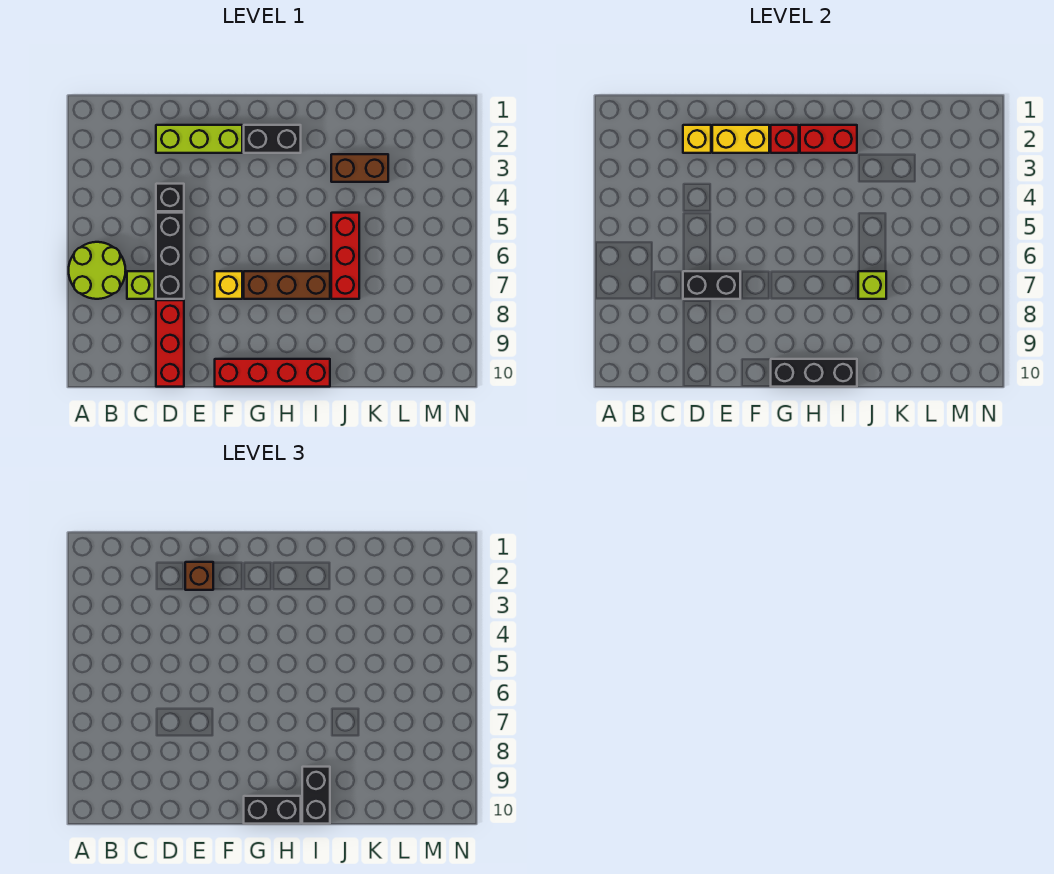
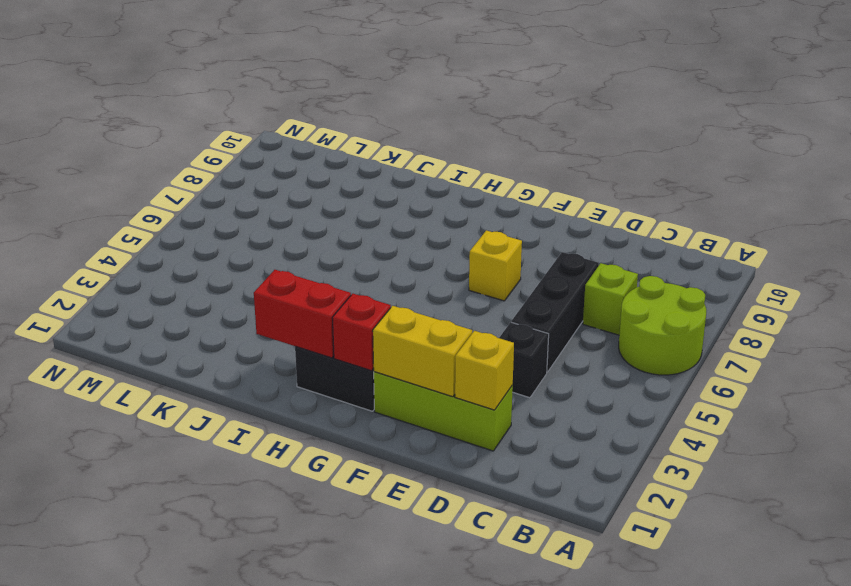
none -> red 1x3 brick [156,300,184,387]
none -> red 1x4 brick [215,359,330,387]
none -> brown 1x3 brick [244,271,330,299]

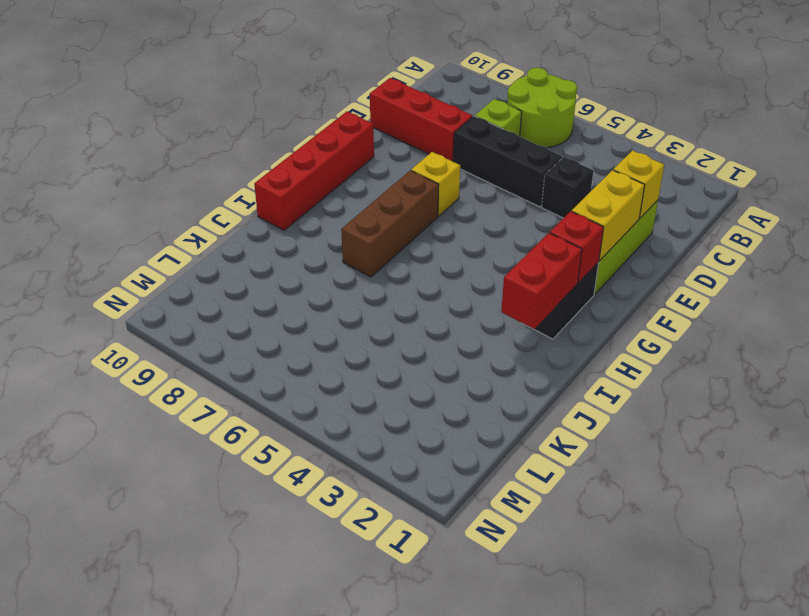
none -> brown 1x2 brick [331,154,388,182]
none -> red 1x3 brick [331,213,359,299]
none -> black 1x2 brick [683,271,740,299]

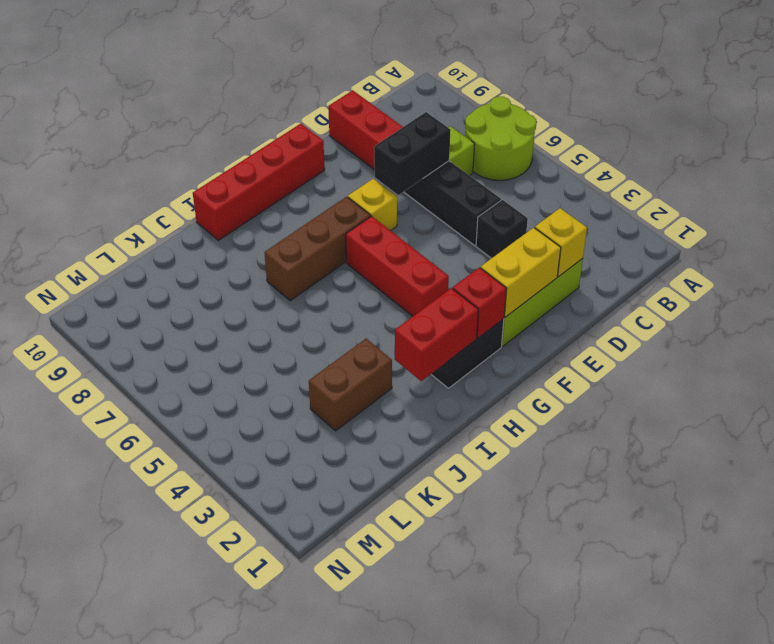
red 1x3 brick [346,216,449,316] -> red 1x3 brick moved to [331,213,359,299]
none -> black 1x3 brick [771,359,857,387]
none -> lime 1x1 brick [858,271,886,299]
none -> brown 1x1 brick [185,562,213,590]

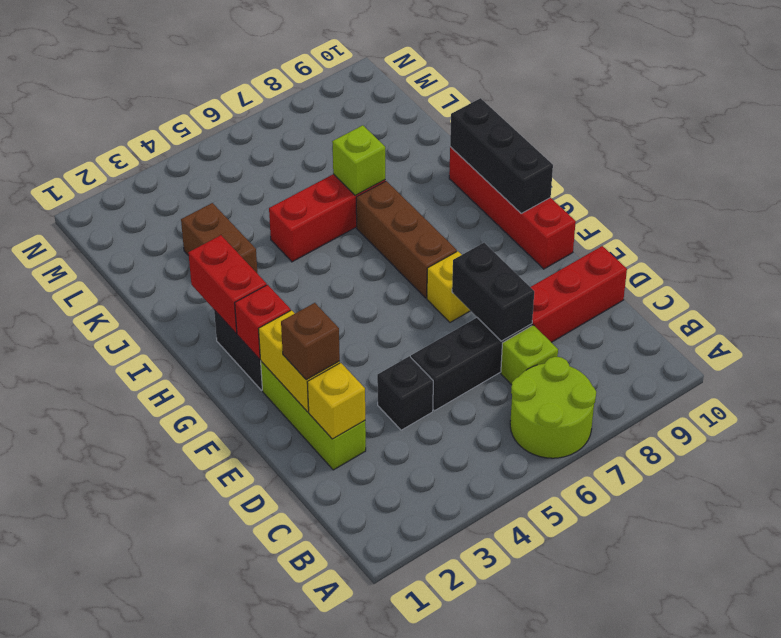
none -> black 1x2 brick [244,796,301,824]
none -> black 1x2 brick [302,767,330,824]

